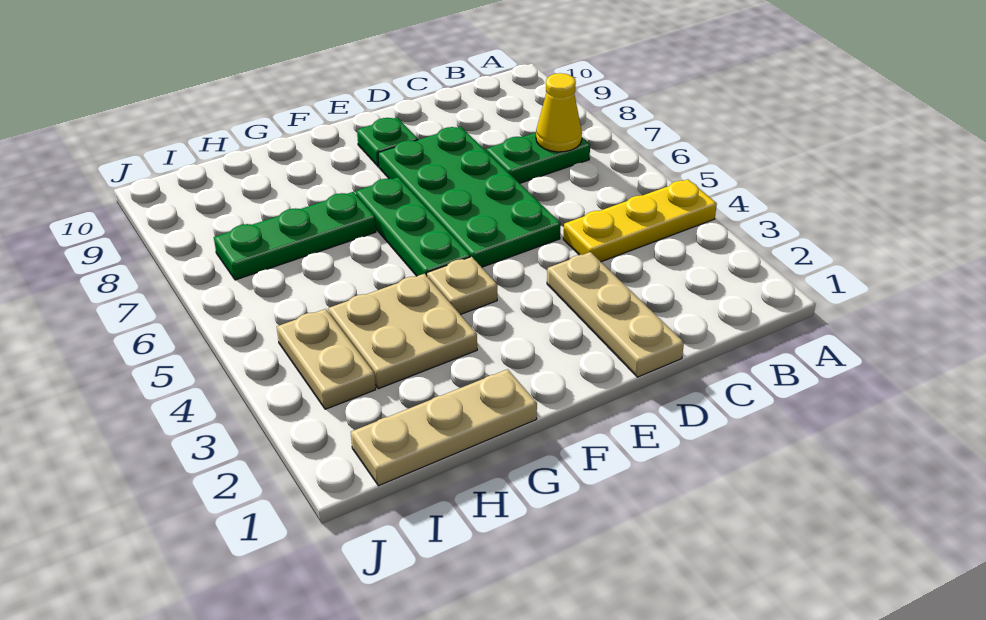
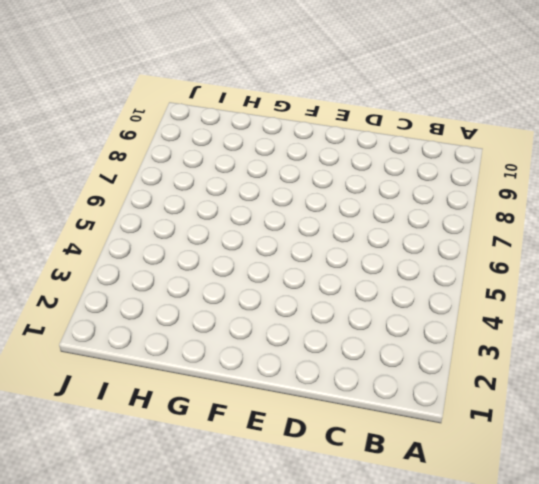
none -> yellow 1x3 plate [563,179,717,262]
none -> green 1x2 plate [486,132,590,183]
none -> tan 1x3 plate [547,252,684,377]

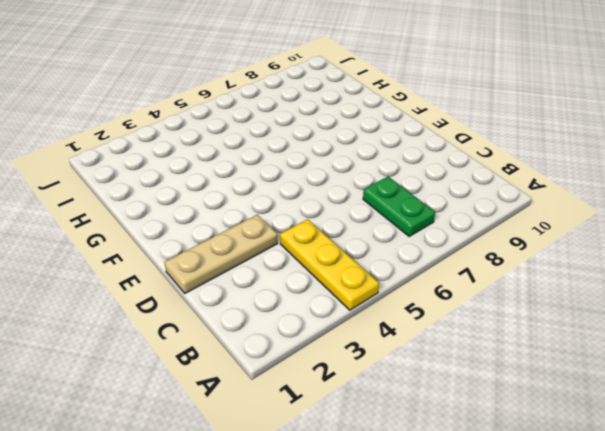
none -> green 2x4 plate [378,127,561,267]
none -> green 1x1 plate [357,117,418,167]
none -> tan 1x1 plate [427,257,497,315]

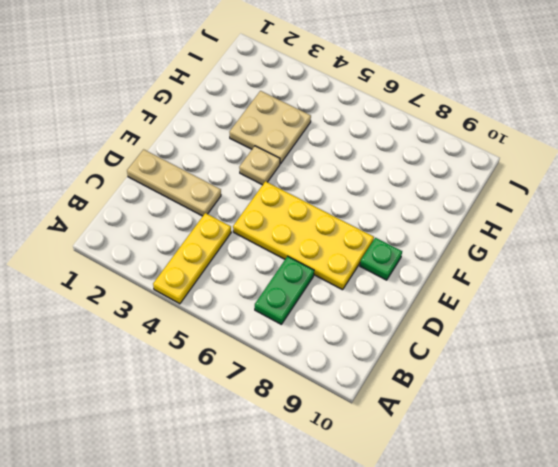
yellow 2x4 plate [233,181,374,290] -> green 2x4 plate [378,127,561,267]
none -> green 1x3 plate [356,177,470,276]
none -> tan 1x3 plate [351,369,537,486]
none -> green 1x3 plate [214,192,376,280]

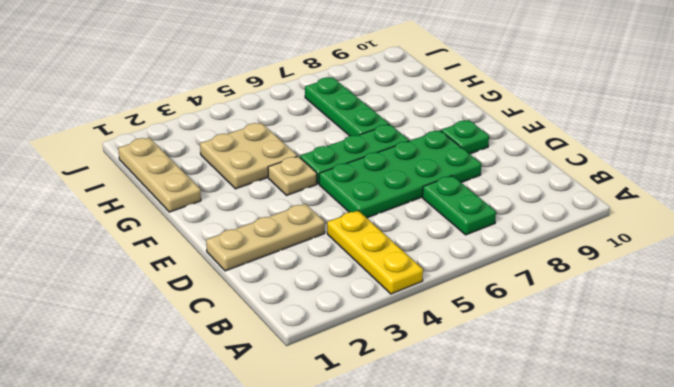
none -> tan 1x2 plate [277,309,376,409]
none -> yellow 1x1 cone [536,73,582,152]

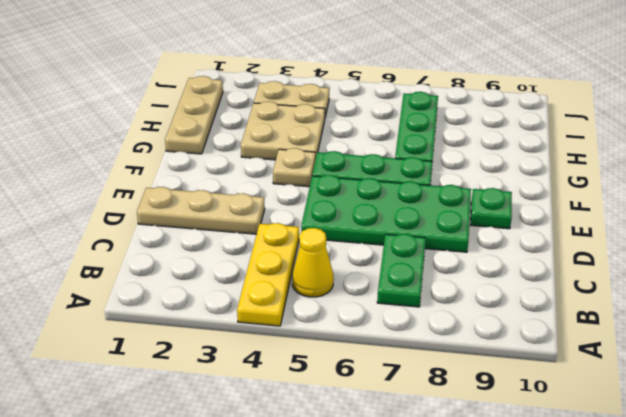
yellow 1x1 cone [292,228,334,297] -> yellow 1x1 cone moved to [536,73,582,152]

